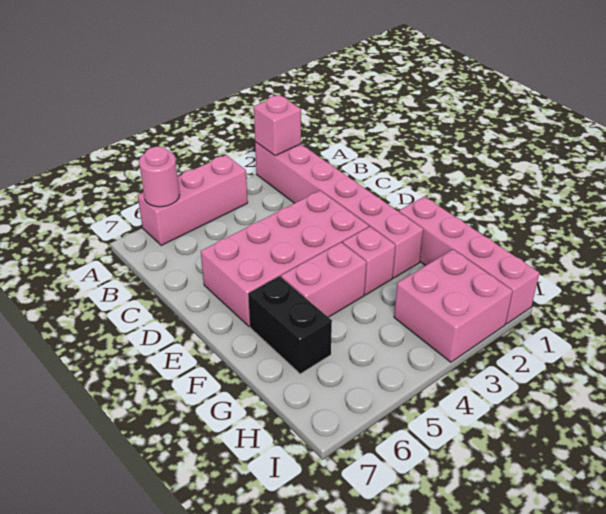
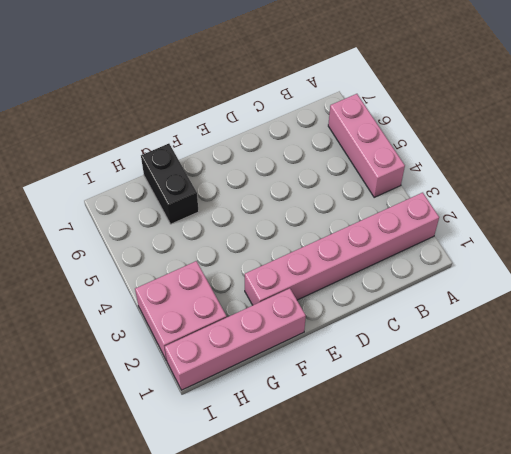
black 1x2 brick [141,144,199,224] -> black 1x2 brick turned to [248,276,332,374]
none -> pink 2x4 brick [201,191,369,327]
none -> pink 1x1 brick [343,227,395,295]

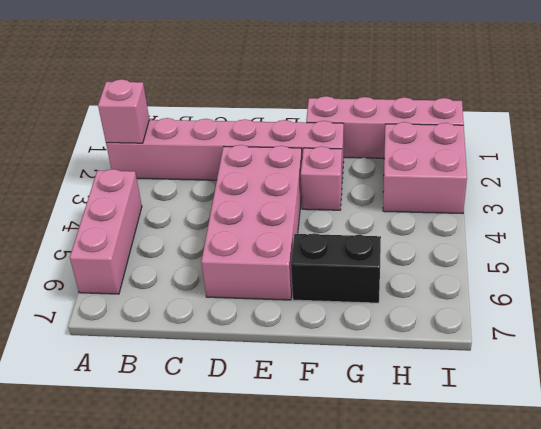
none -> pink 1x2 brick [281,243,366,317]
none -> pink 1x1 round brick [139,147,180,207]

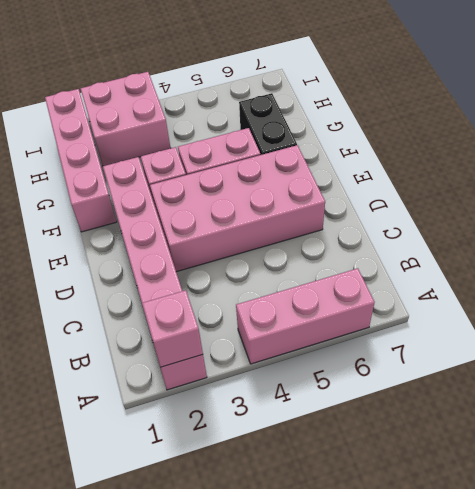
none -> pink 1x1 round brick [139,147,180,207]

